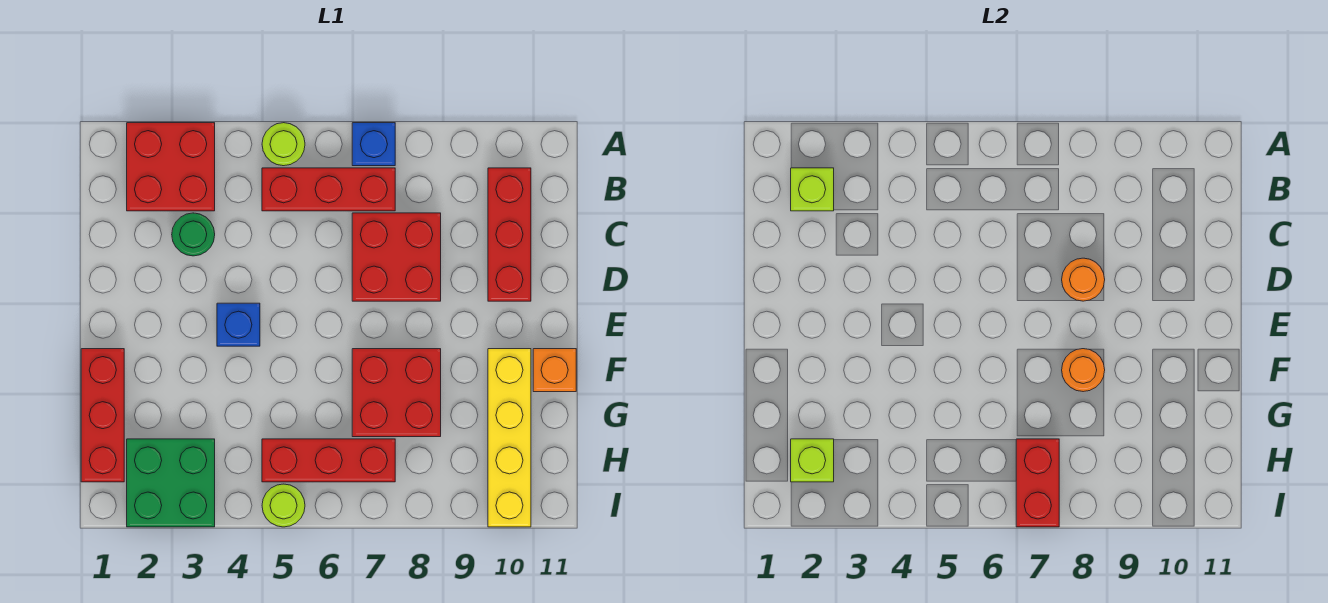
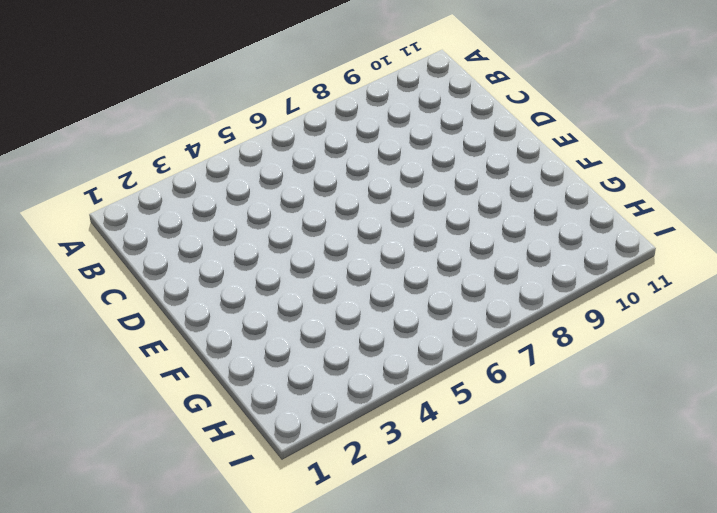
none -> red 2x2 brick [127,123,215,211]
none -> lime 1x1 round brick [262,123,305,166]
none -> blue 1x1 brick [352,123,395,166]

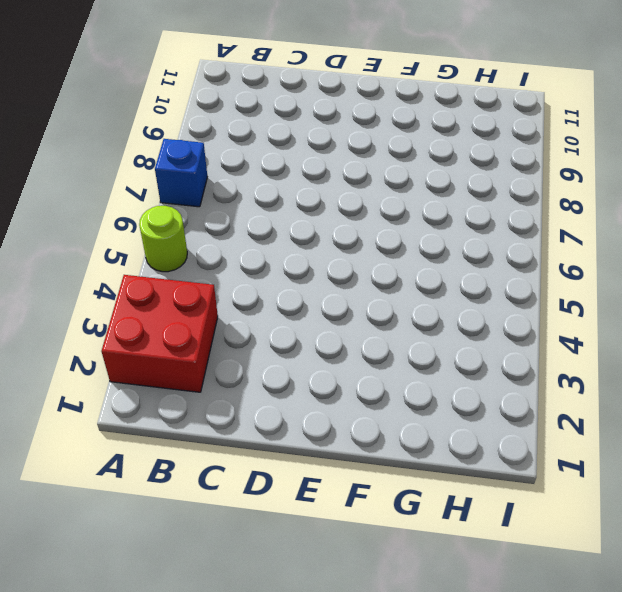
none -> red 1x3 brick [262,168,395,211]
none -> red 1x3 brick [488,168,531,301]
none -> green 1x1 round brick [172,213,215,256]

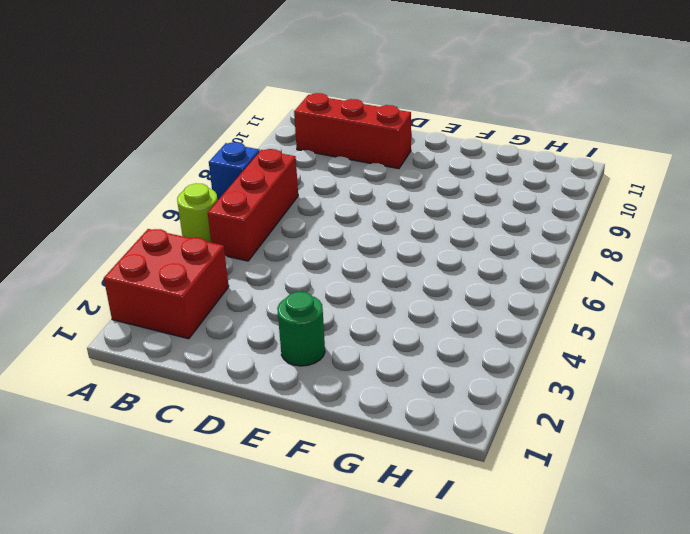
green 1x1 round brick [277,292,325,366] -> green 1x1 round brick moved to [172,213,215,256]
none -> red 2x2 brick [352,213,441,301]
none -> blue 1x1 brick [217,303,260,346]
none -> red 1x3 brick [81,349,124,482]

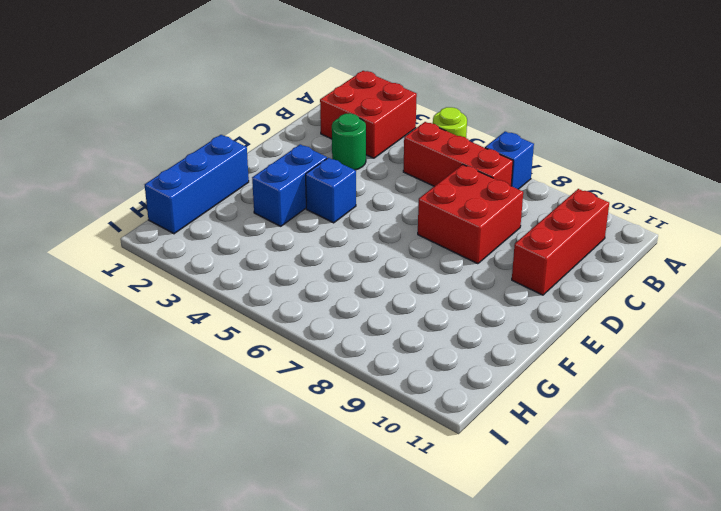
blue 1x2 brick [252,144,327,226] -> none
blue 1x3 brick [145,135,249,234] -> red 1x3 brick [81,349,124,482]
none -> red 2x2 brick [352,349,441,437]
none -> yellow 1x4 brick [488,349,531,527]
none -> orange 1x1 brick [533,349,576,392]

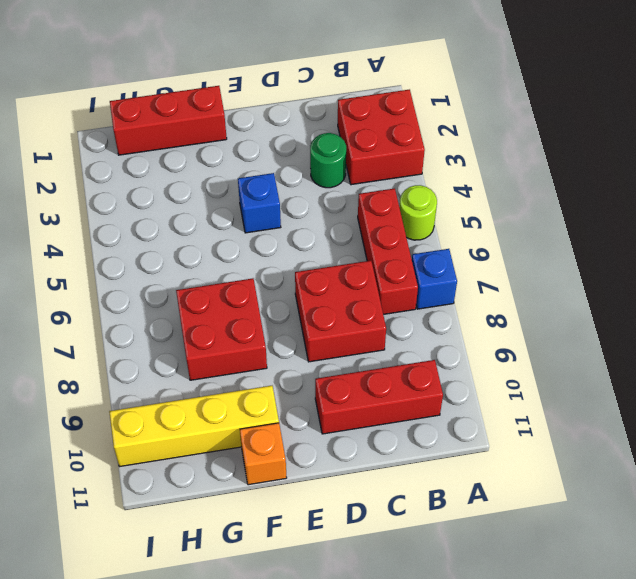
none -> green 2x2 brick [127,439,215,527]
none -> red 1x3 brick [262,439,395,482]
none -> lime 1x1 round brick [262,484,305,527]

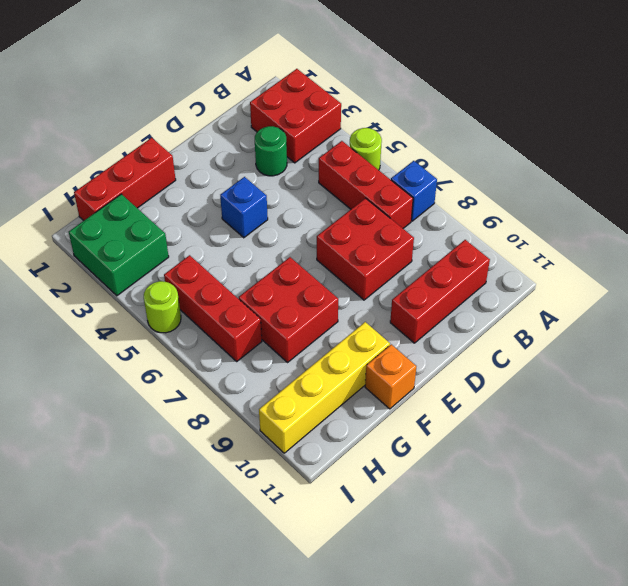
none -> lime 1x1 brick [791,168,834,211]
none -> orange 1x1 round brick [1062,258,1105,301]
none -> orange 1x1 round brick [1062,349,1105,392]

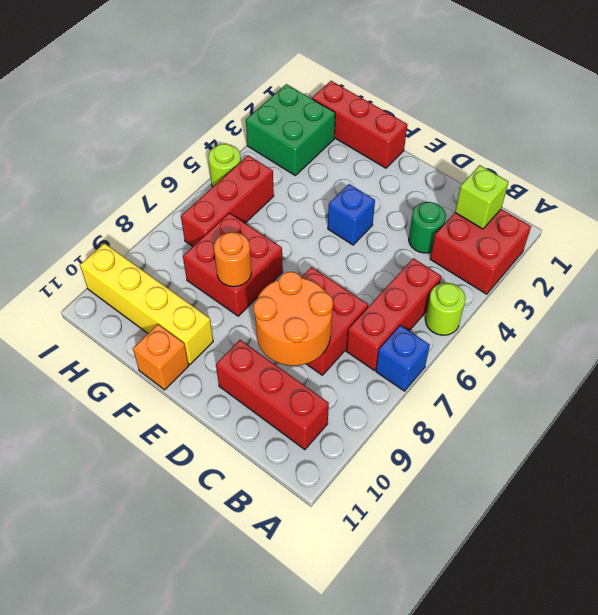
orange 2x2 round brick [253,272,333,366] -> orange 1x1 round brick [1062,258,1105,301]
none -> lime 1x1 brick [791,439,834,482]
none -> red 1x2 brick [1016,439,1059,527]

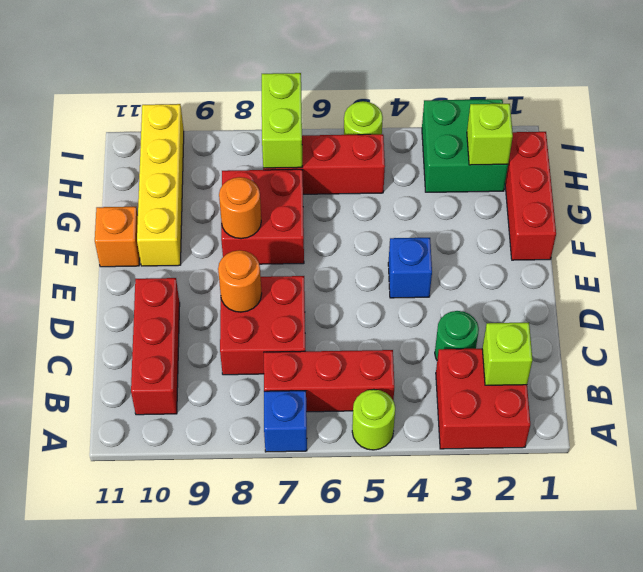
lime 1x2 brick [262,73,303,168] -> red 1x2 brick [1016,439,1059,527]

